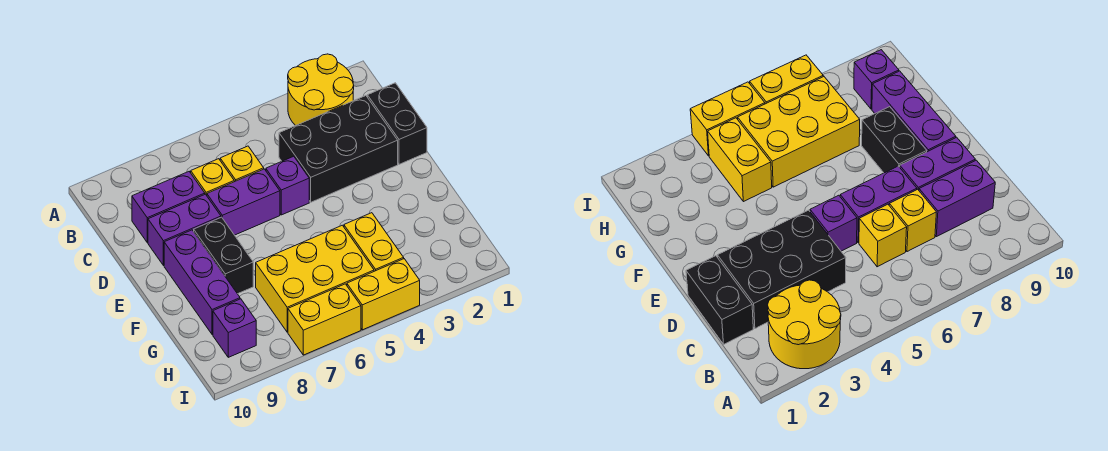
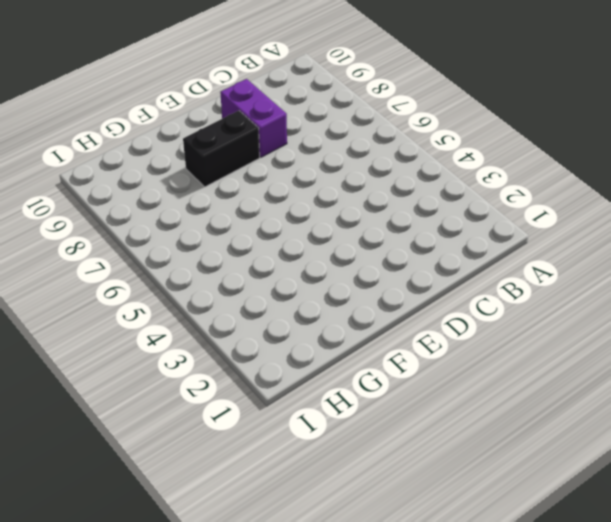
none -> yellow 2x2 round brick [288,54,354,126]
none -> black 1x2 brick [367,83,427,164]
none -> black 2x3 brick [279,96,398,202]

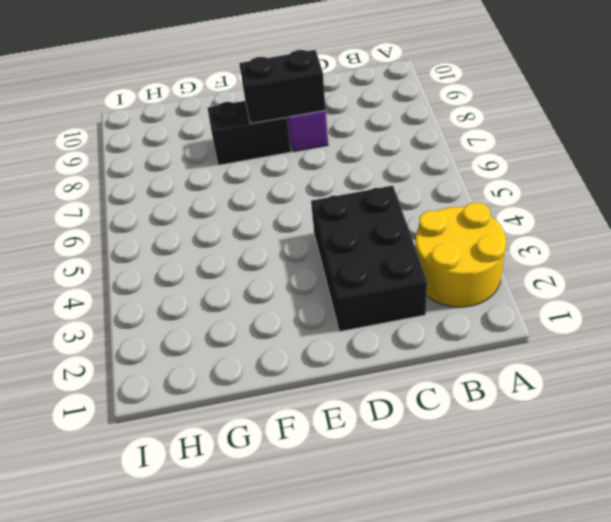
black 1x2 brick [239,50,326,124] -> black 1x2 brick moved to [367,83,427,164]
none -> yellow 1x1 brick [220,146,264,182]
none -> yellow 1x1 brick [191,159,234,196]
none -> purple 1x2 brick [132,172,205,243]

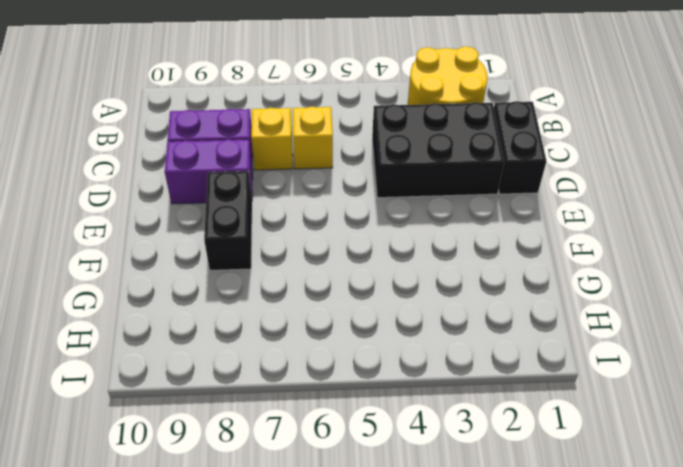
none -> purple 1x1 brick [266,156,309,215]
none -> purple 1x2 brick [207,169,280,235]
none -> purple 1x3 brick [164,230,240,334]

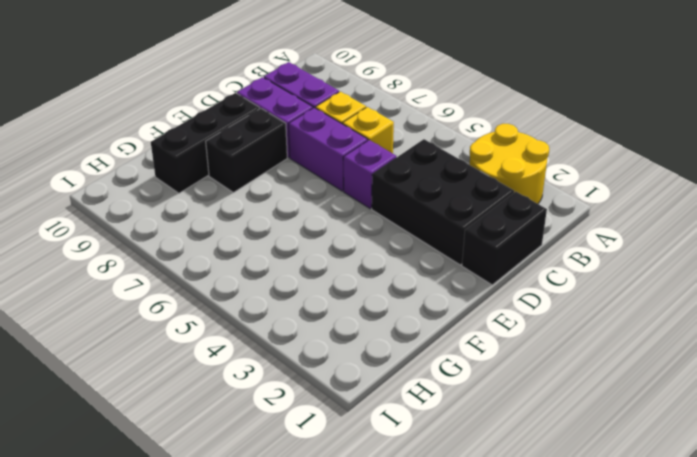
black 1x3 brick [151,93,260,193] -> purple 1x3 brick [164,230,240,334]
none -> yellow 1x2 brick [344,213,404,271]
none -> yellow 2x3 brick [256,225,374,332]
none -> purple 1x1 brick [213,299,256,357]

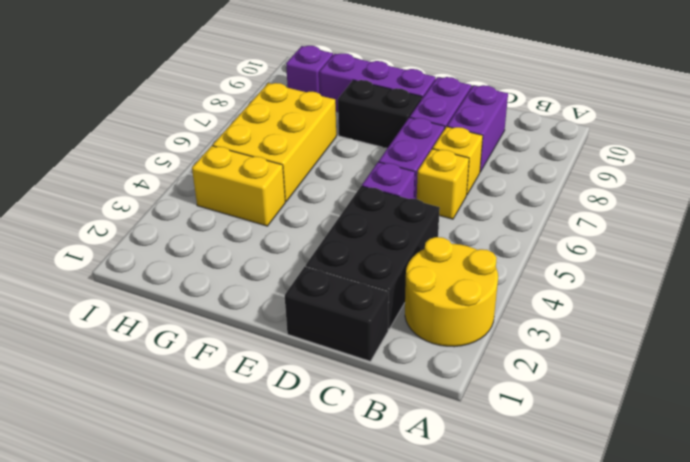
none -> yellow 1x2 brick [347,259,420,330]
none -> yellow 1x2 brick [288,284,361,355]

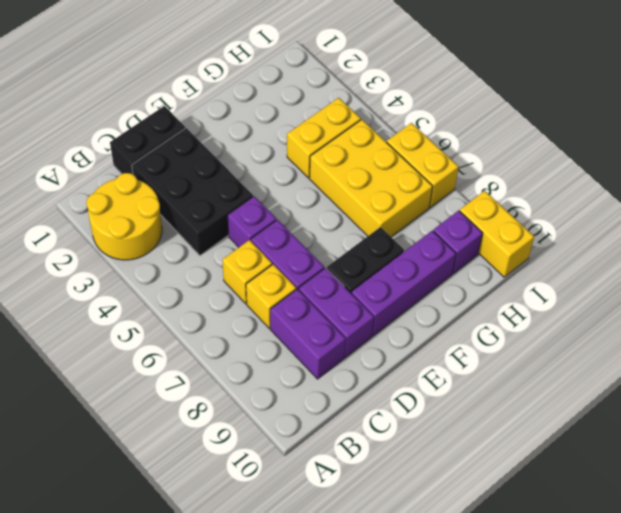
yellow 1x2 brick [460,191,534,277] -> yellow 1x2 brick moved to [347,259,420,330]

